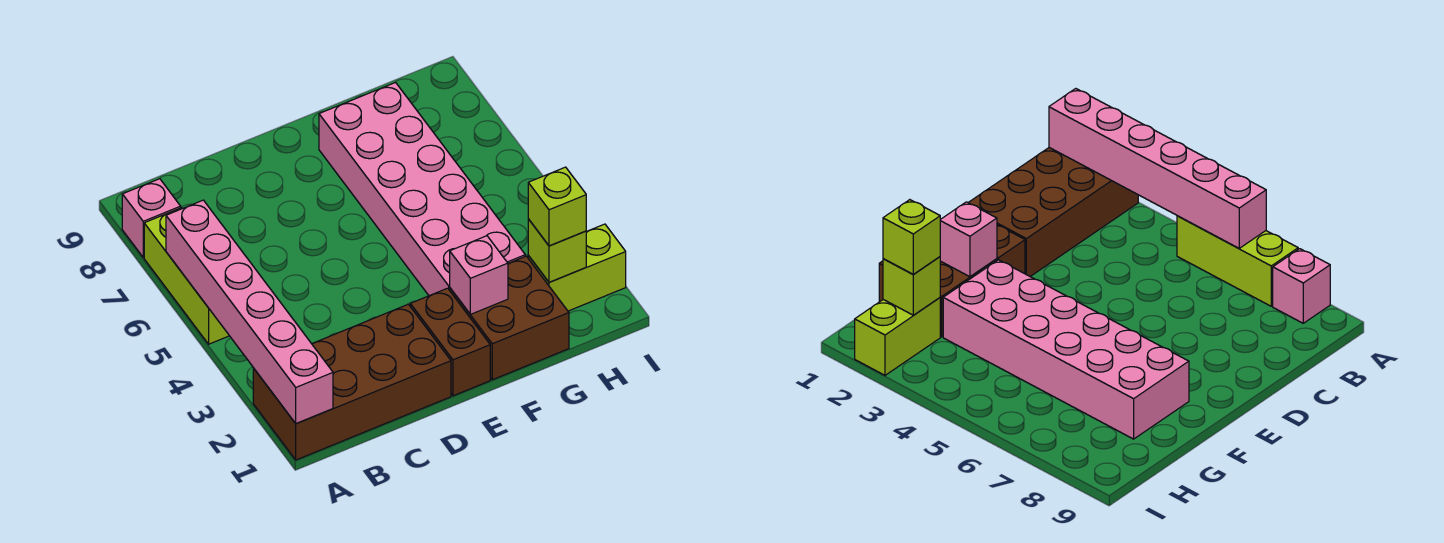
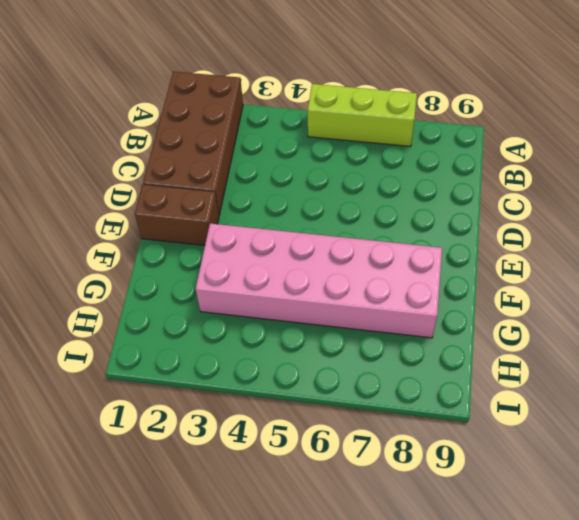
none -> pink 1x1 brick [122,179,181,257]
none -> brown 2x2 brick [450,256,569,380]

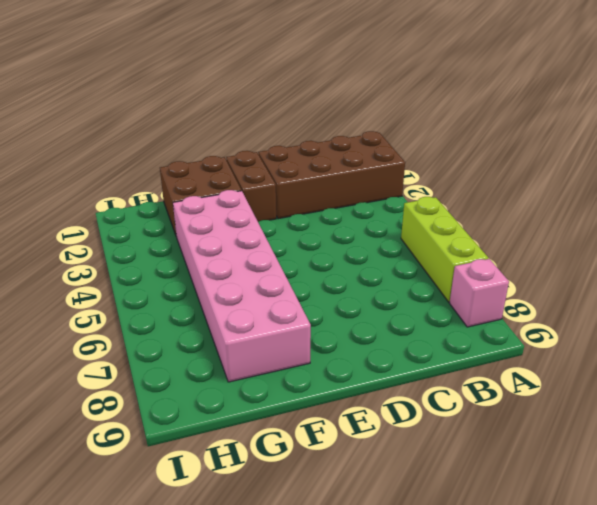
none -> lime 1x2 brick [528,224,626,311]
none -> pink 1x6 brick [166,200,333,424]

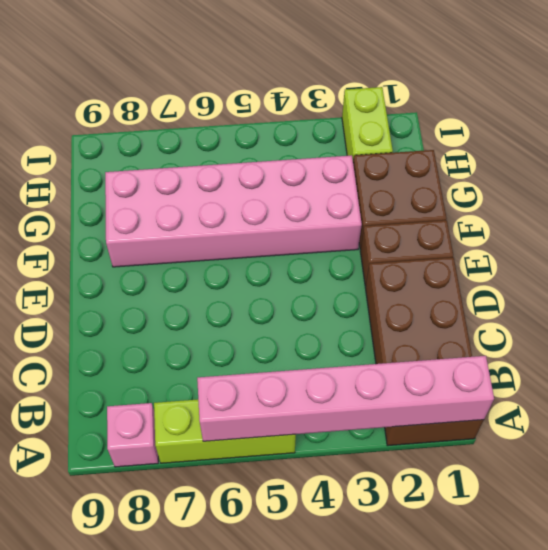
none -> pink 1x1 brick [450,236,508,314]
none -> lime 1x1 brick [528,219,586,282]

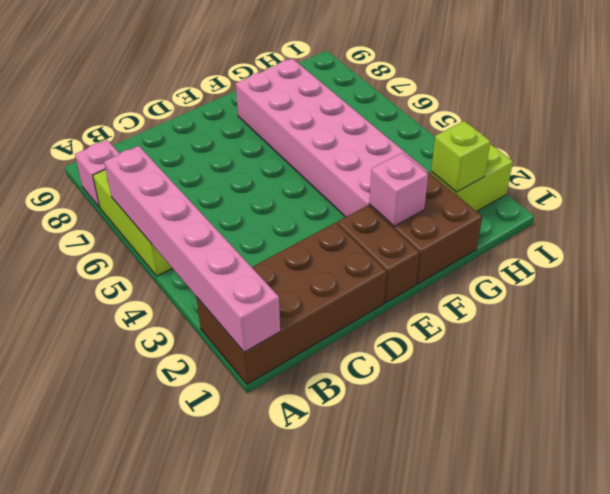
none -> lime 1x1 brick [528,167,586,246]

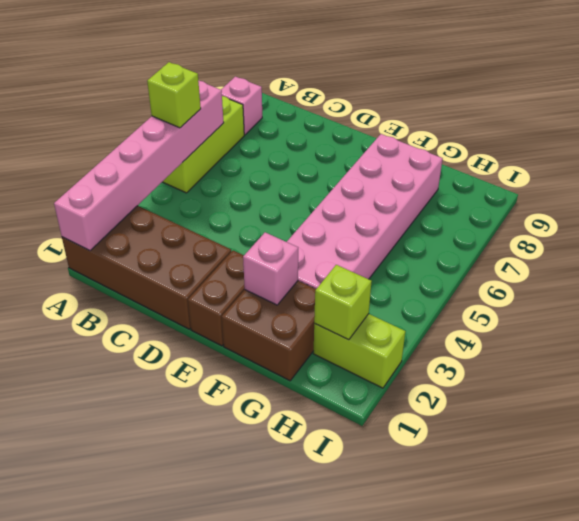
lime 1x1 brick [147,62,201,128] -> lime 1x1 brick moved to [528,167,586,246]

